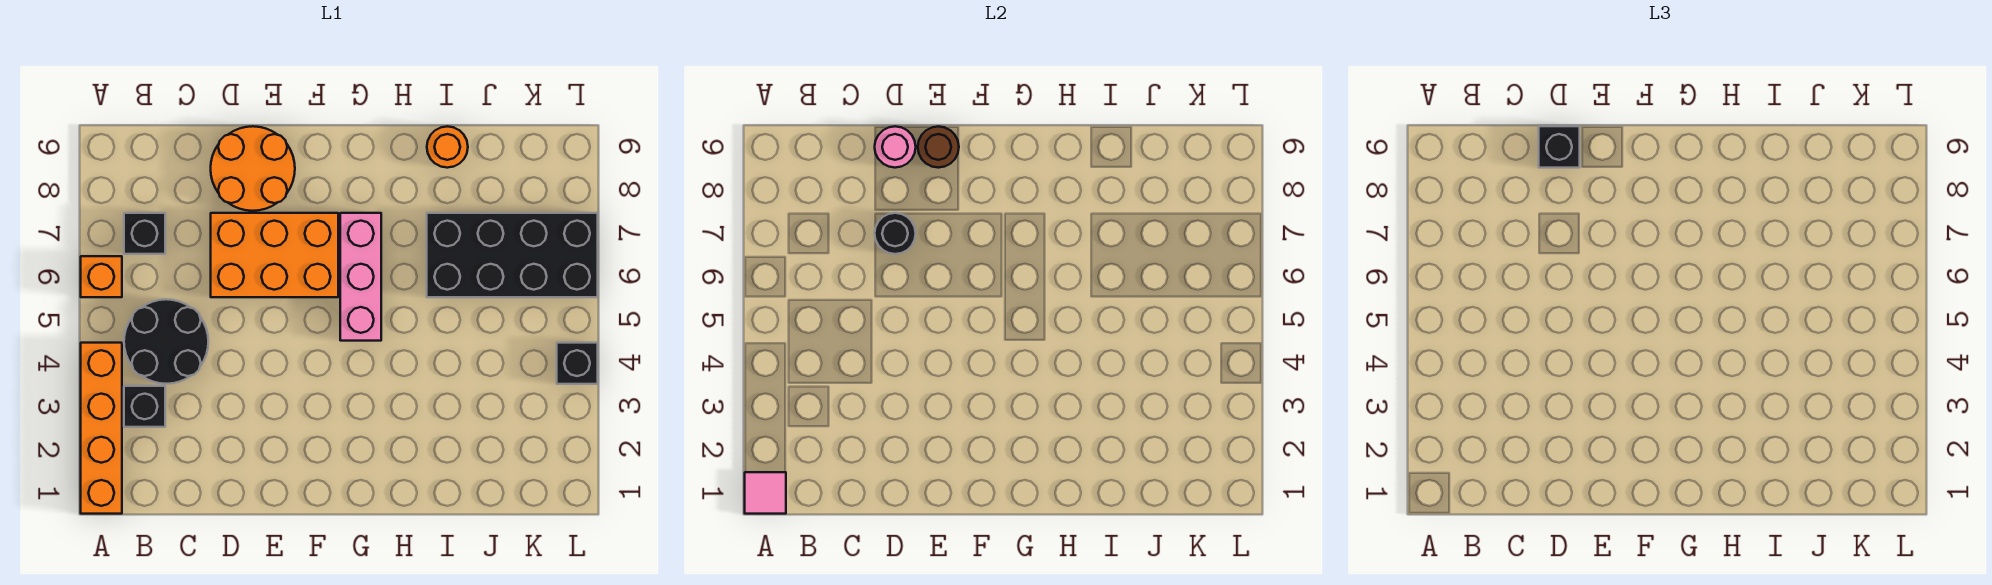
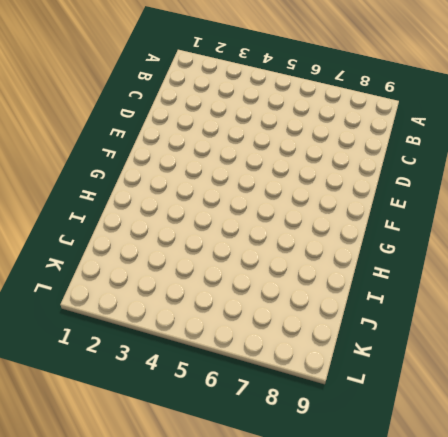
none -> orange 1x4 brick [81,343,122,514]
none -> orange 1x1 brick [81,256,122,297]
none -> black 1x1 brick [124,386,165,427]

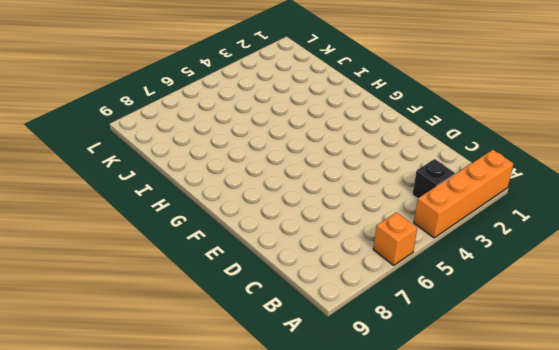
none -> black 2x2 round brick [124,299,208,384]
none -> black 1x1 brick [124,213,165,254]
none -> orange 2x3 brick [211,213,338,297]

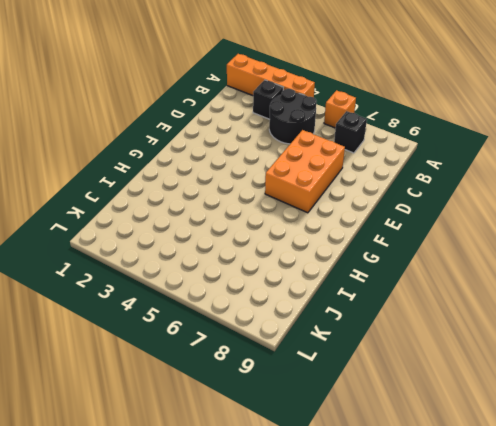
none -> orange 2x2 round brick [211,126,295,211]
none -> pink 1x3 brick [340,213,381,341]
none -> black 2x4 brick [427,213,598,297]

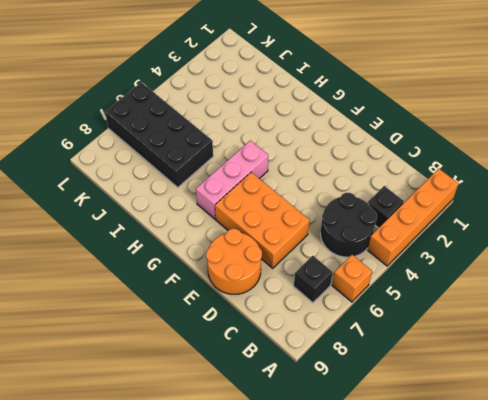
none -> orange 1x1 round brick [427,126,468,168]
none -> black 1x1 brick [557,343,598,384]
none -> pink 1x1 tile [745,472,786,514]

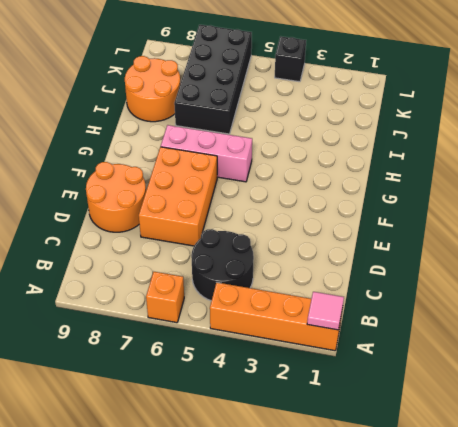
orange 2x2 round brick [125,56,180,122] -> orange 1x1 round brick [427,126,468,168]
none -> black 1x1 brick [124,386,165,427]
none -> black 1x1 brick [124,213,165,254]
none -> black 1x1 round brick [875,213,916,254]

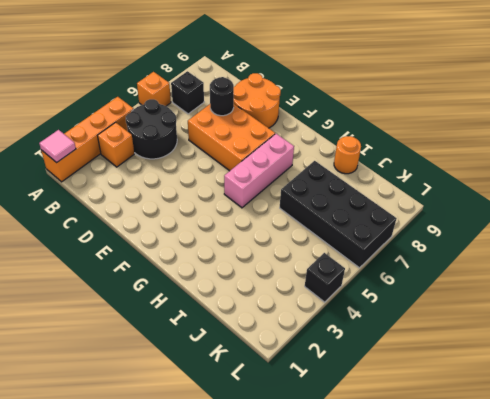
orange 1x1 brick [98,122,134,167] -> black 1x1 brick [124,386,165,427]
none -> pink 1x1 round brick [875,126,916,168]
none -> brown 1x1 round brick [918,126,959,168]
none -> black 1x1 brick [1539,126,1580,168]

